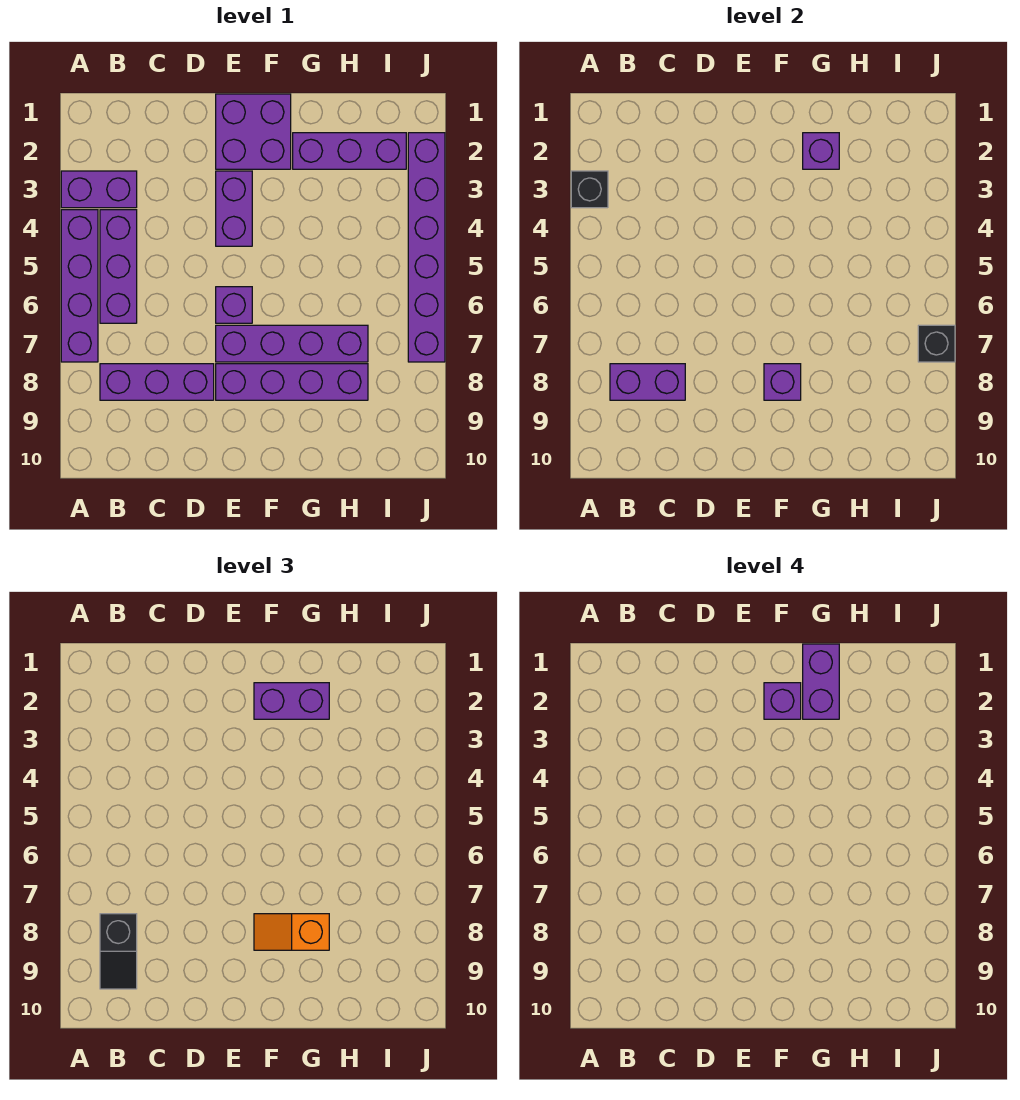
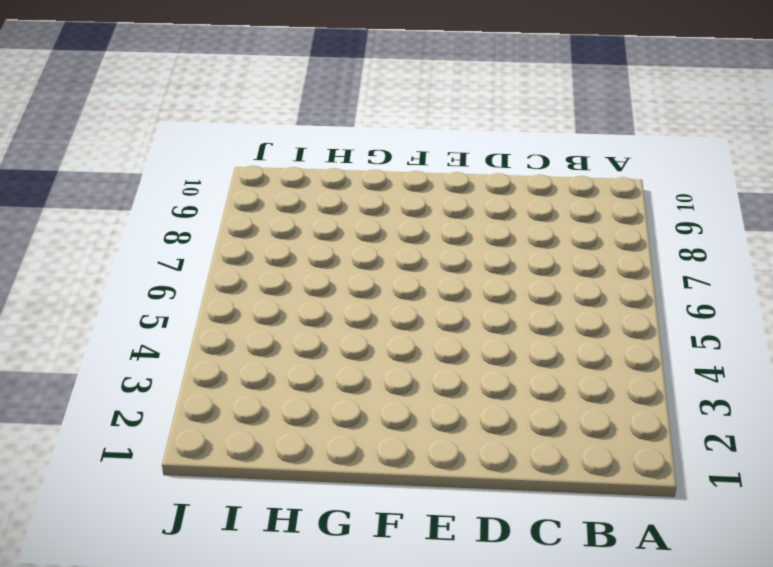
none -> purple 1x2 brick [61,171,137,208]
none -> purple 1x4 brick [61,210,98,362]
none -> purple 1x3 brick [100,210,137,323]

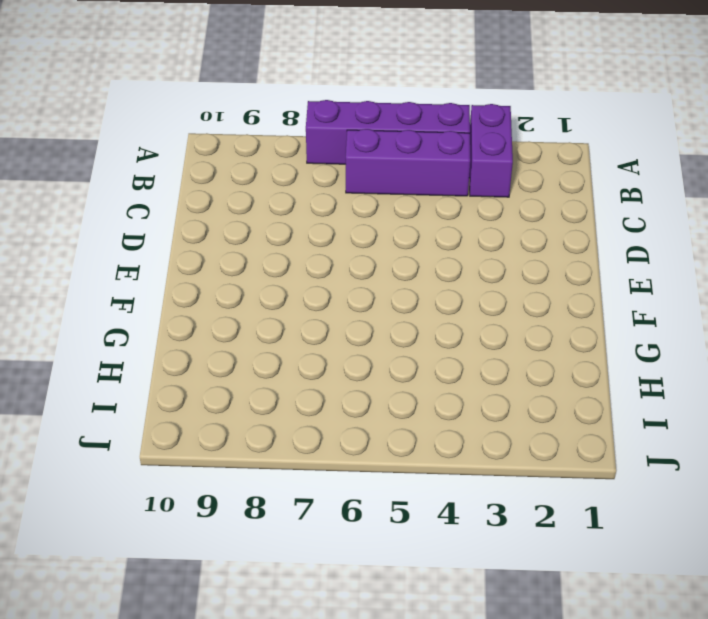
none -> purple 1x3 brick [100,364,214,400]
none -> purple 2x2 brick [216,94,291,169]
none -> purple 1x2 brick [216,171,252,246]

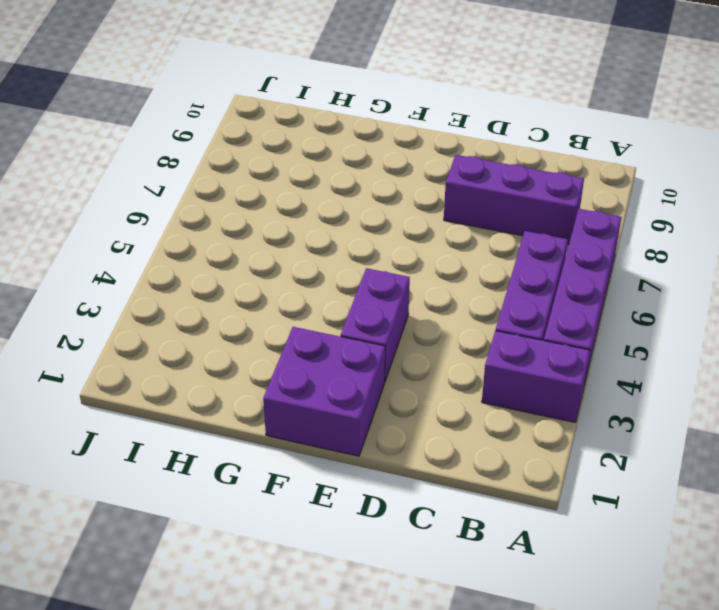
none -> purple 1x1 brick [216,287,252,323]
none -> purple 1x4 brick [216,325,368,362]
none -> purple 1x4 brick [216,364,368,400]

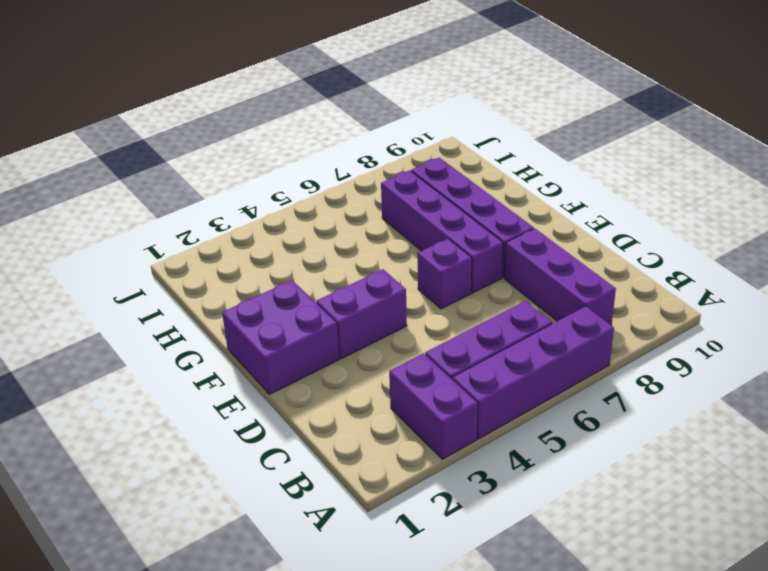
none -> purple 1x3 brick [293,133,406,169]
none -> purple 1x6 brick [408,133,445,362]
none -> black 1x1 brick [571,171,608,208]

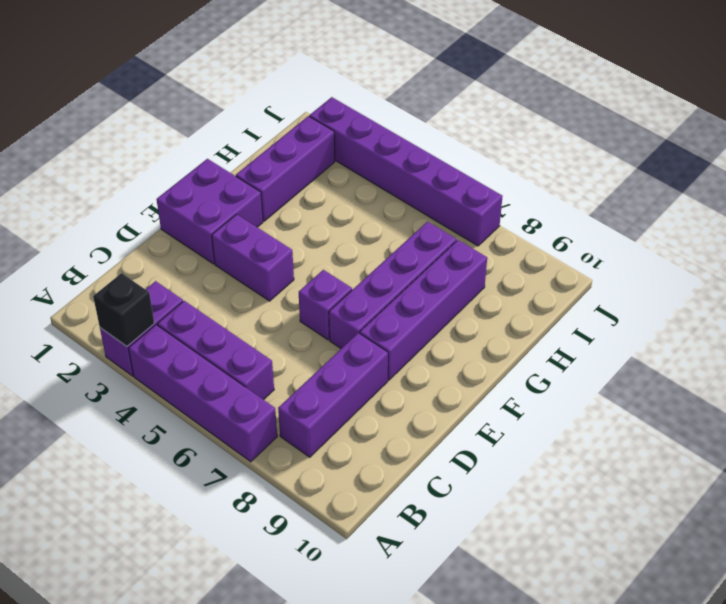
none -> purple 1x2 brick [610,364,685,400]
none -> purple 1x1 brick [764,364,801,400]
none -> purple 1x1 brick [803,133,839,169]

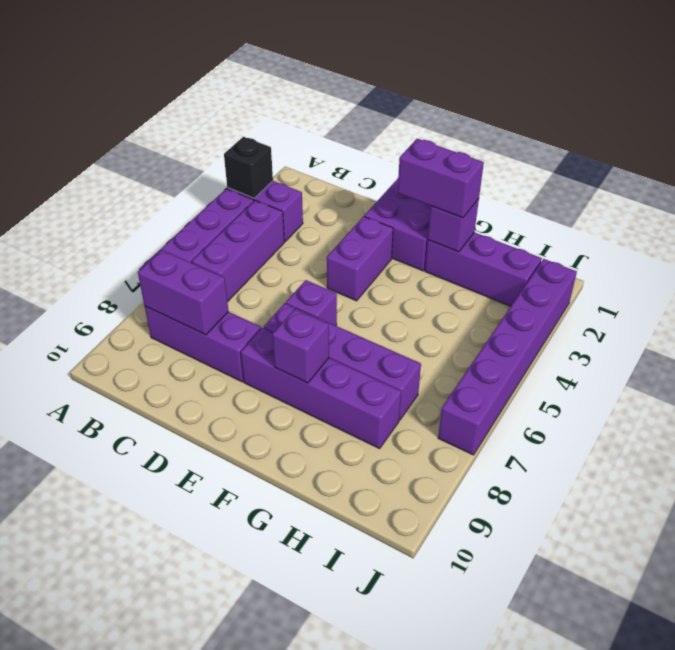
none -> black 1x1 brick [918,325,955,362]
none -> black 1x2 slope [100,914,137,989]
none -> orange 1x2 slope [254,914,329,950]

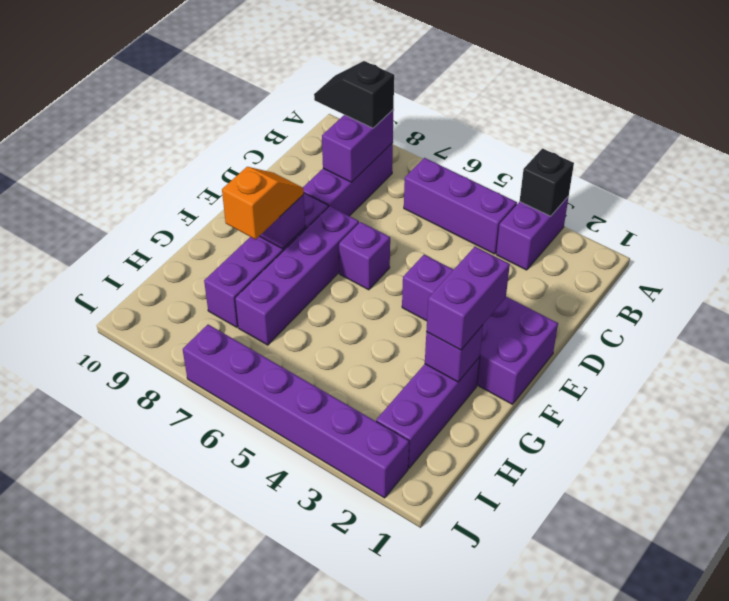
none -> purple 1x4 brick [61,210,98,362]
none -> black 1x1 brick [918,325,955,362]
none -> purple 1x1 brick [764,683,801,719]

